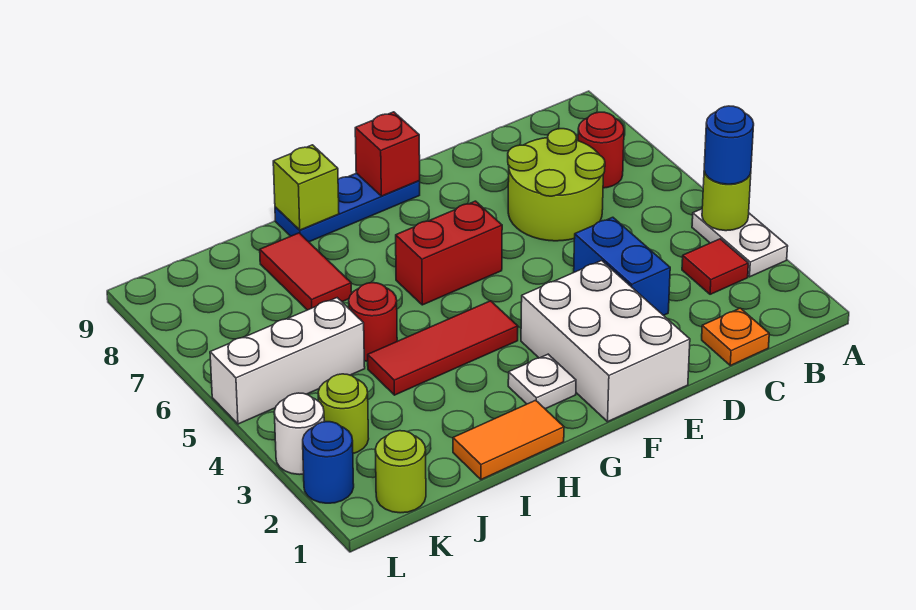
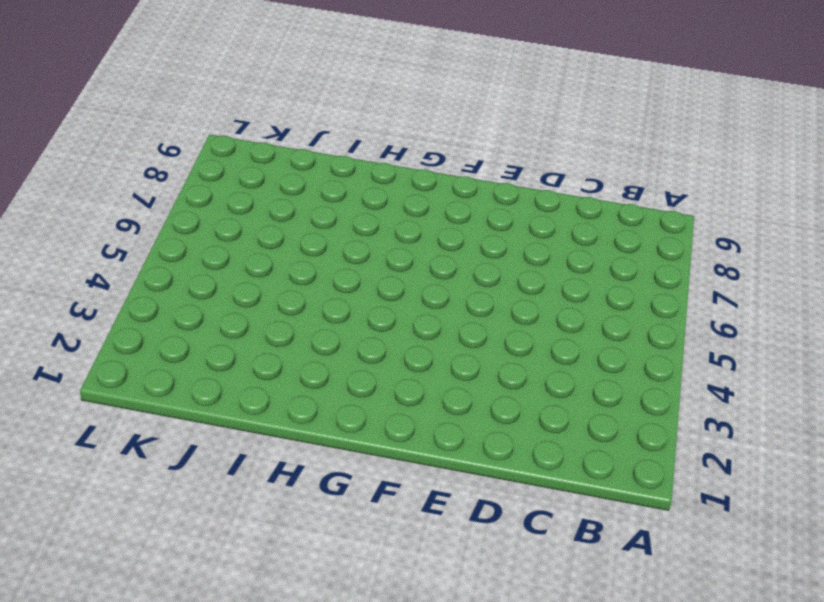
none -> white 1x2 plate [692,209,788,277]
none -> red 1x1 tile [682,239,748,294]
none -> red 1x1 round brick [578,112,624,188]

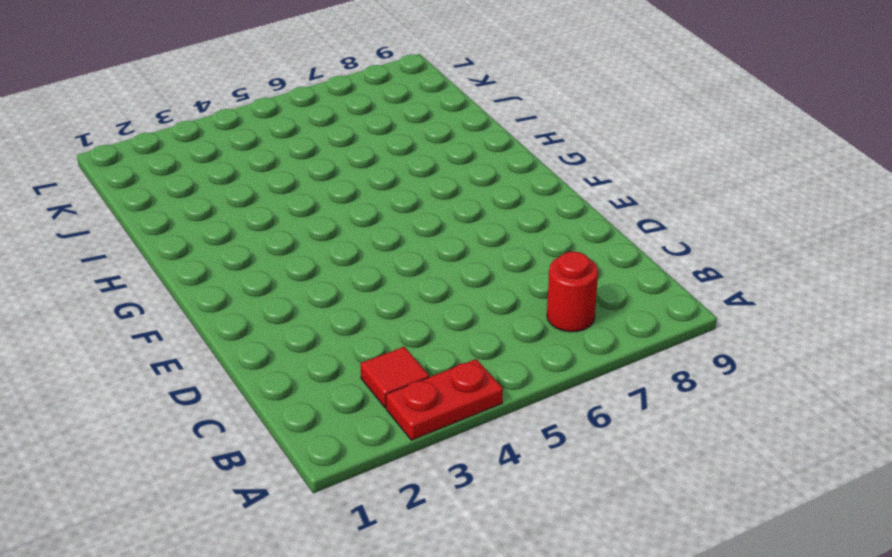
red 1x2 plate [386,359,503,440] -> white 1x2 plate [692,209,788,277]
none -> orange 1x1 plate [702,308,769,366]
none -> lime 2x2 round brick [508,129,605,241]
none -> blue 1x2 brick [574,217,670,315]

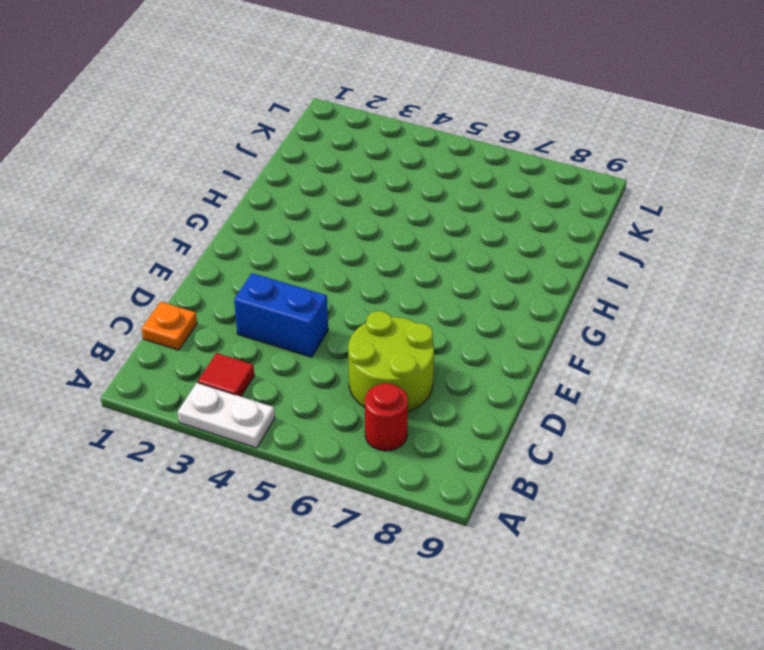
none -> white 2x3 brick [521,261,690,422]
none -> red 1x2 brick [396,201,502,305]
none -> blue 1x3 plate [275,173,420,242]

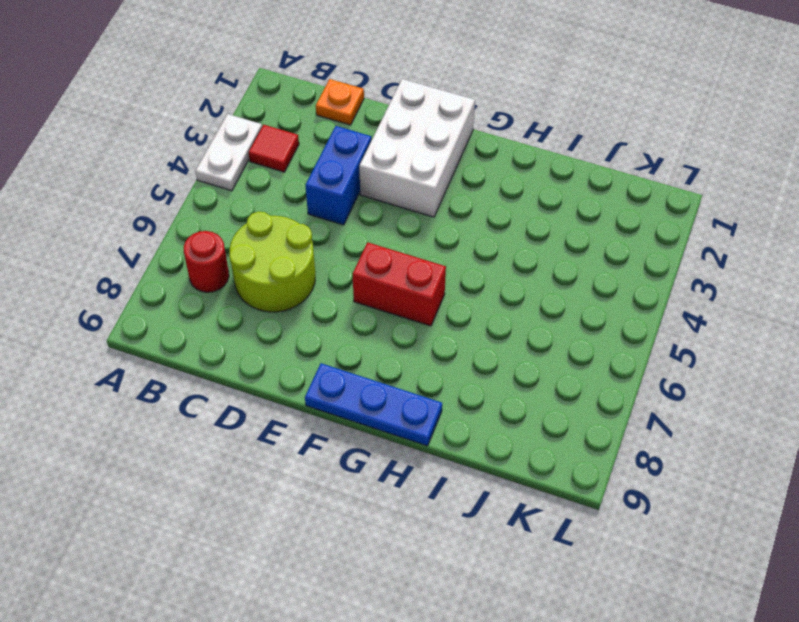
none -> white 1x1 plate [508,354,576,409]
none -> red 1x3 tile [368,301,518,395]
none -> orange 1x2 tile [453,400,564,479]

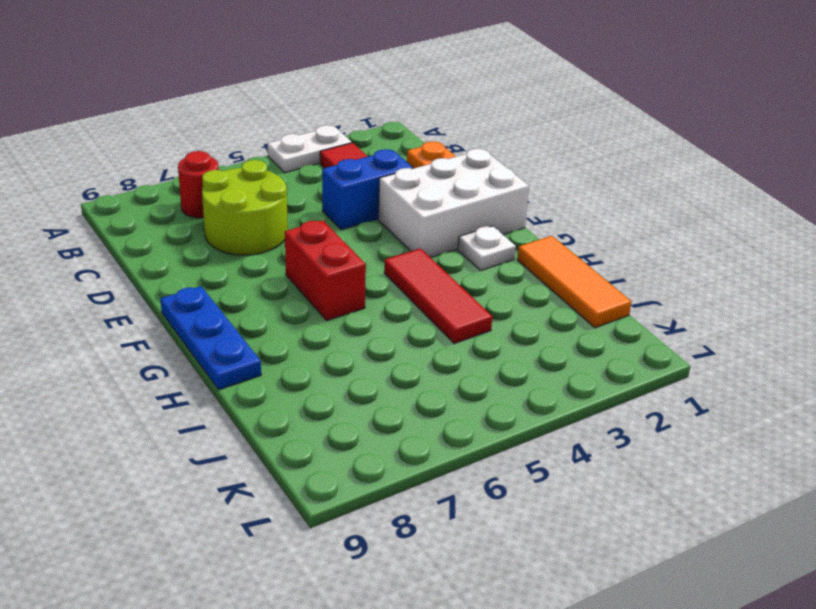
orange 1x3 tile [517,236,631,328] -> orange 1x2 tile [453,400,564,479]
none -> red 1x1 round brick [349,283,397,361]
none -> red 1x2 tile [260,233,352,310]
none -> white 1x3 brick [210,298,365,424]

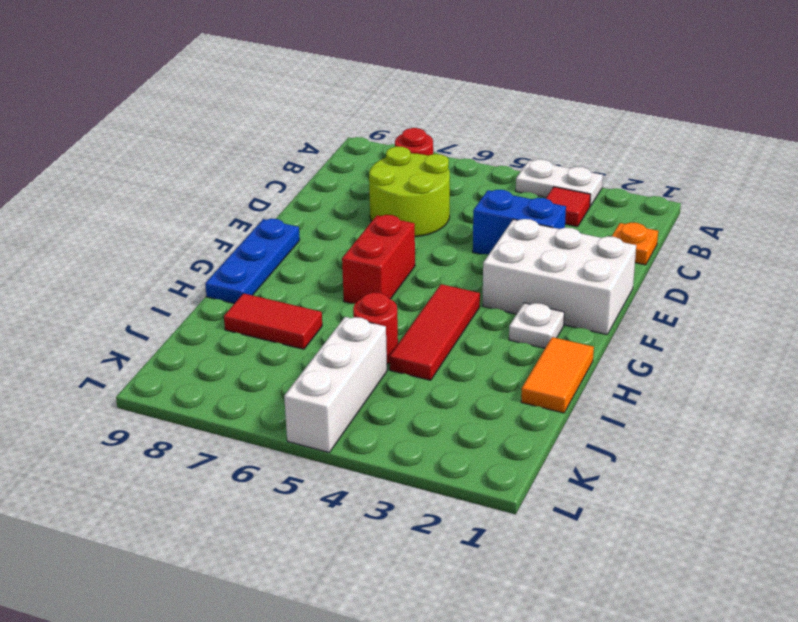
none -> lime 1x1 round brick [375,431,426,513]
none -> lime 1x1 round brick [318,374,369,453]
none -> blue 1x1 round brick [303,422,354,503]

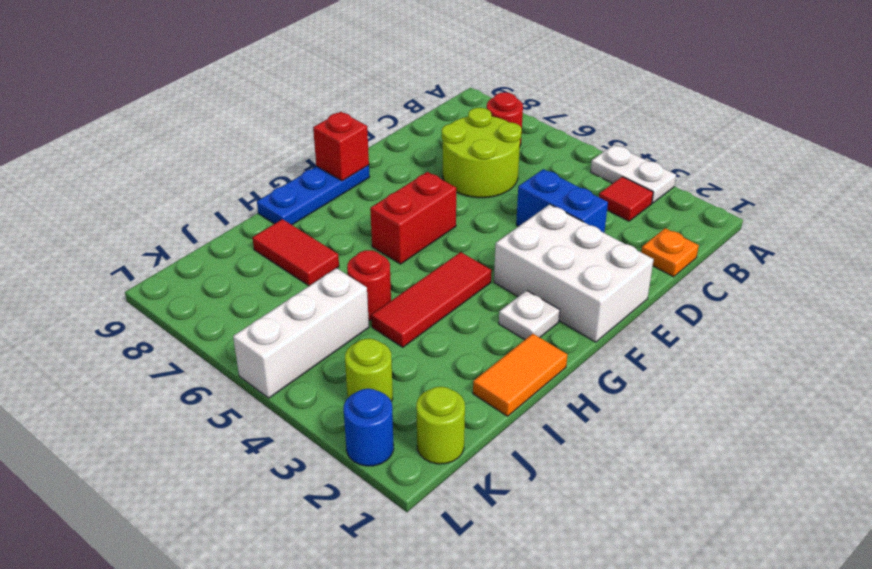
none -> white 1x1 round brick [274,393,324,475]
none -> lime 1x1 round brick [702,171,751,231]
none -> lime 1x1 brick [273,145,339,230]

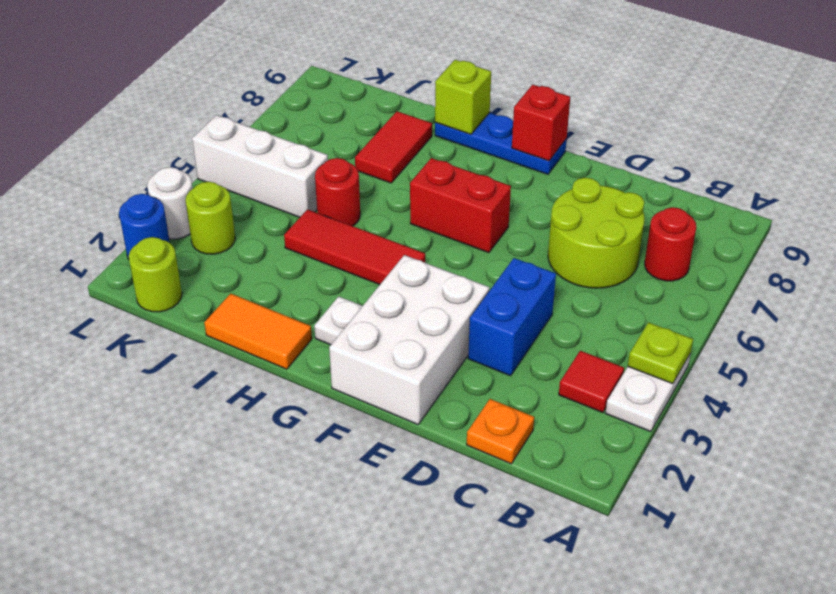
lime 1x1 plate [628,322,693,384] -> lime 1x1 round brick [702,171,751,231]
none -> blue 1x1 round brick [704,106,754,184]

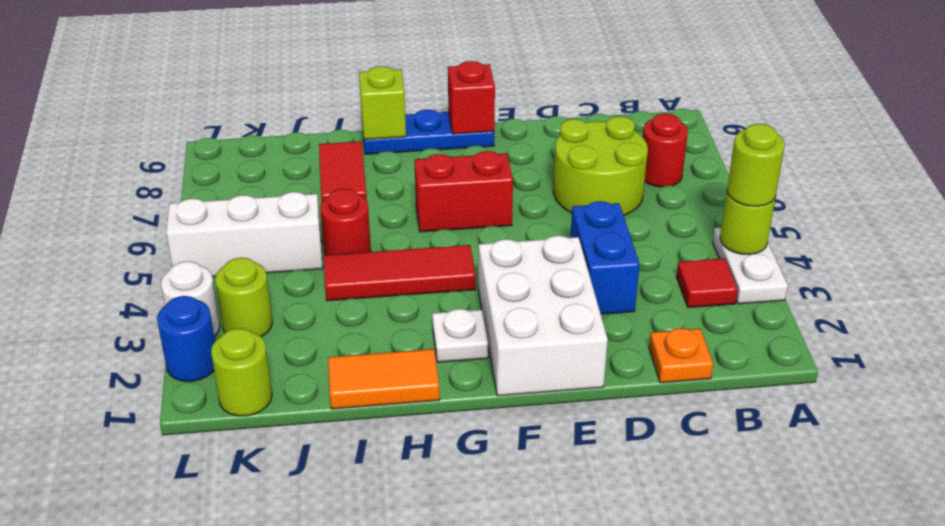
lime 1x1 round brick [727,124,785,206] -> blue 1x1 round brick [704,106,754,184]

